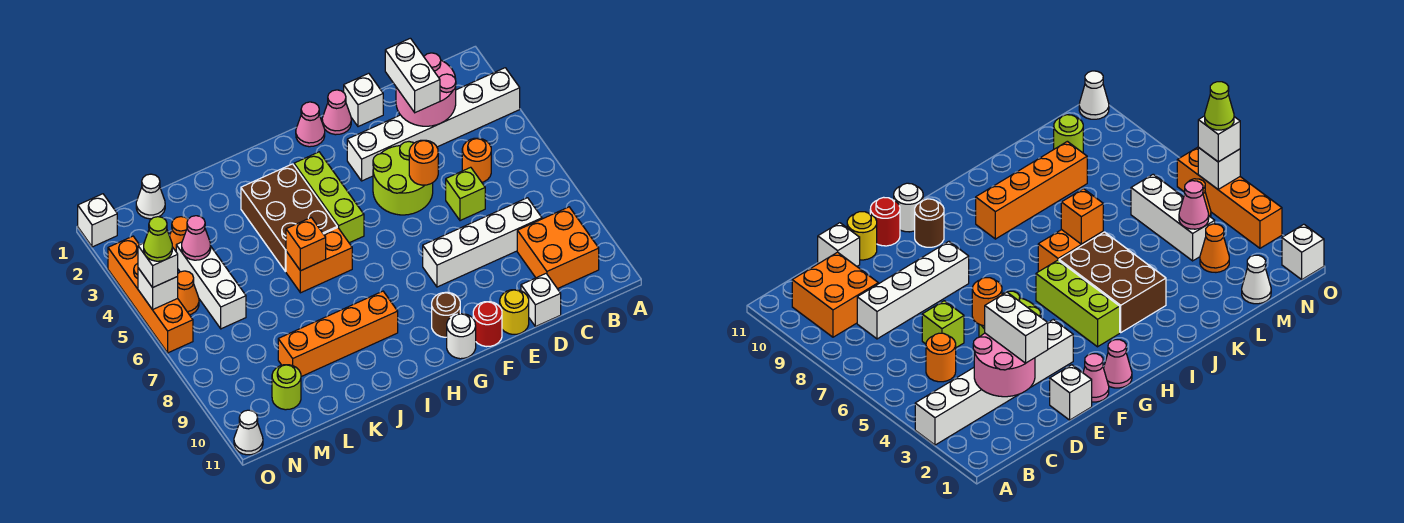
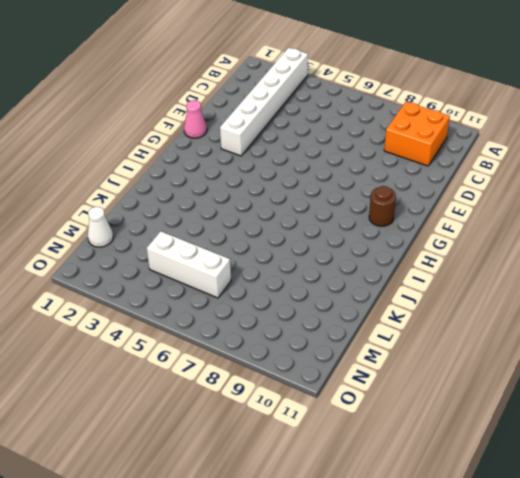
none -> orange 1x1 round brick [462,138,491,182]
none -> white 1x4 brick [423,198,542,287]
none -> lime 1x1 brick [446,167,485,221]
none -> white 1x1 brick [521,274,561,327]

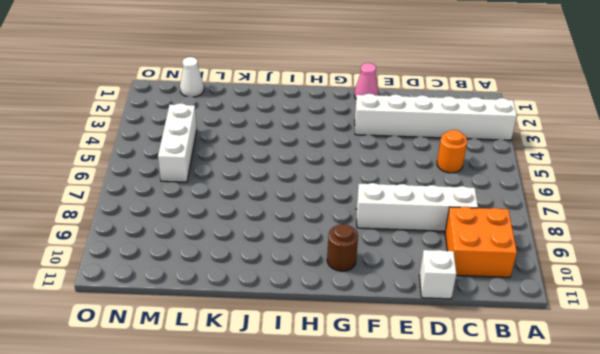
none -> lime 1x1 brick [446,167,485,221]
none -> white 1x1 brick [344,73,383,127]
none -> lime 2x2 round brick [373,142,433,215]
none -> yellow 1x1 round brick [500,290,529,334]

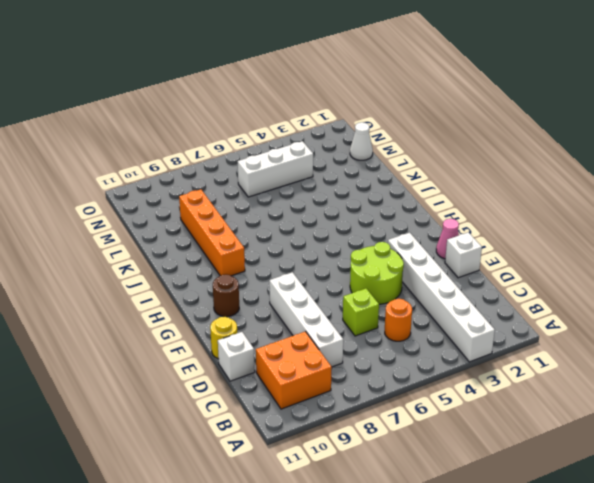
none -> red 1x1 round brick [473,302,502,347]
none -> pink 1x1 cone [296,102,325,147]
none -> white 1x1 round brick [447,314,476,359]
none -> lime 1x3 brick [294,152,364,243]

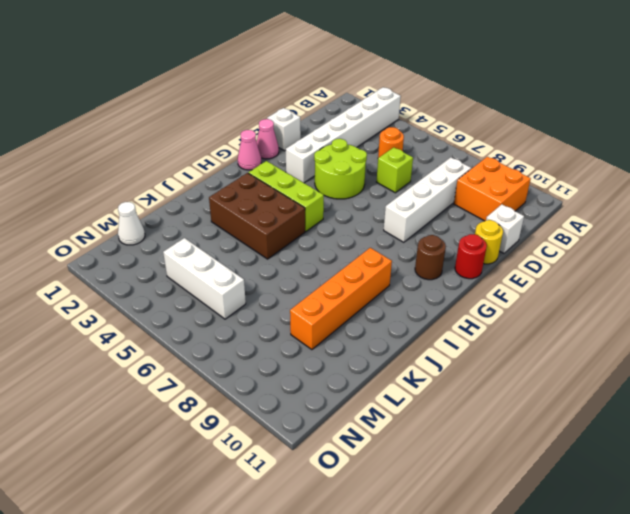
none -> white 1x1 round brick [447,314,476,359]
none -> orange 1x2 brick [286,227,352,293]
none -> orange 1x1 cone [170,217,188,251]
none -> lime 1x1 round brick [272,365,301,410]

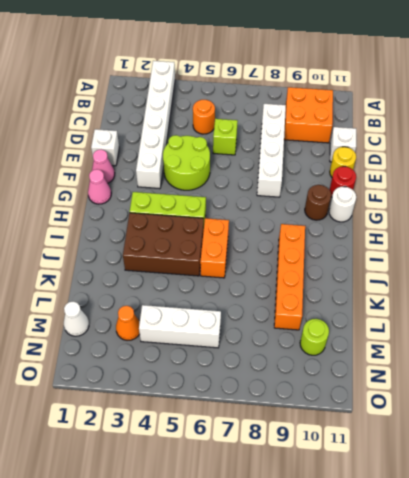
none -> orange 1x1 cone [177,271,199,315]
none -> white 1x1 brick [78,194,117,247]
none -> orange 1x4 brick [108,236,193,353]
none -> white 1x1 cone [234,410,263,455]

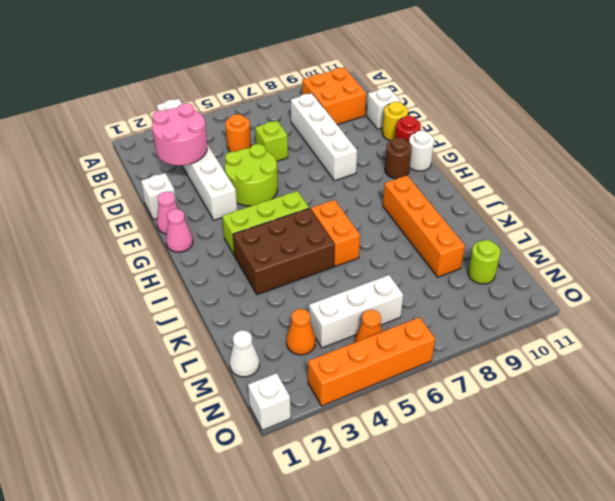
none -> white 1x1 cone [234,410,263,455]
none -> orange 1x1 round brick [409,140,438,185]
none -> orange 1x1 brick [286,218,326,271]
none -> pink 1x1 cone [182,216,211,260]

